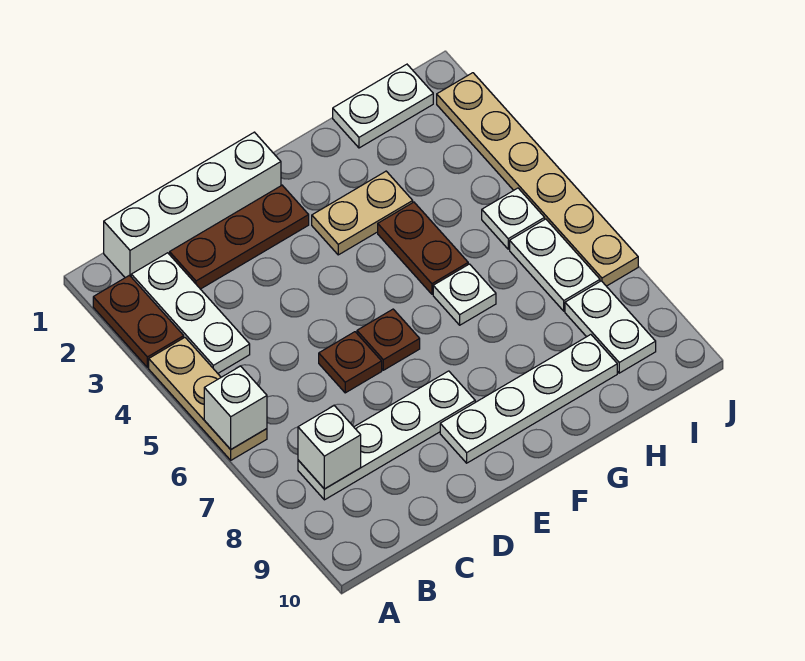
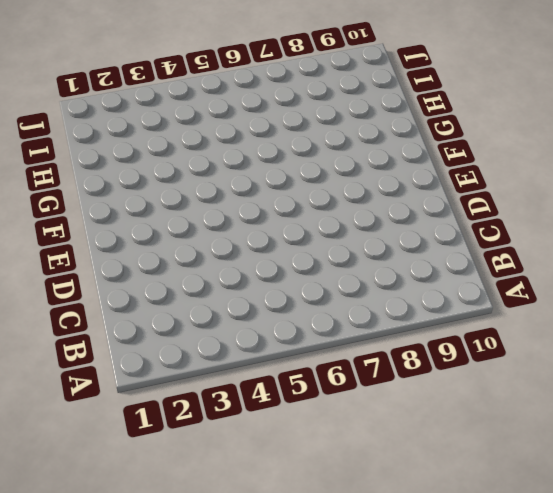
none -> brown 1x2 plate [93,275,184,368]
none -> tan 1x3 plate [149,337,267,460]
none -> white 1x4 brick [104,132,281,278]

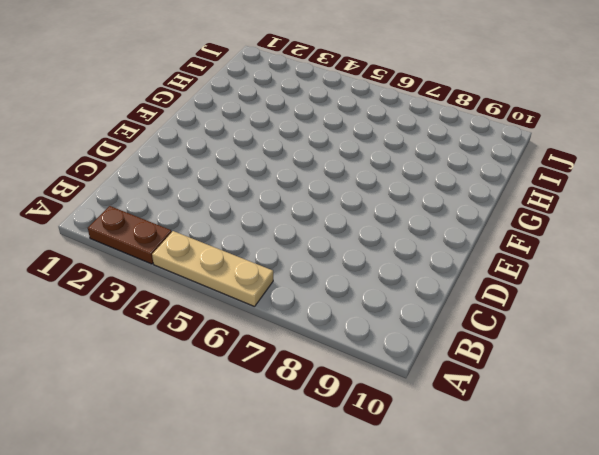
none -> white 1x4 brick [104,132,281,278]
none -> white 1x3 plate [131,253,250,373]
none -> white 1x4 plate [298,371,475,500]

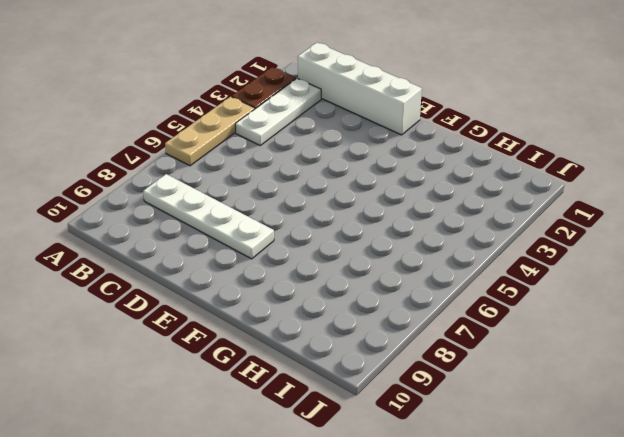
none -> brown 1x3 plate [170,185,309,289]
none -> brown 1x1 plate [319,332,382,393]
none -> brown 1x1 plate [357,309,420,370]

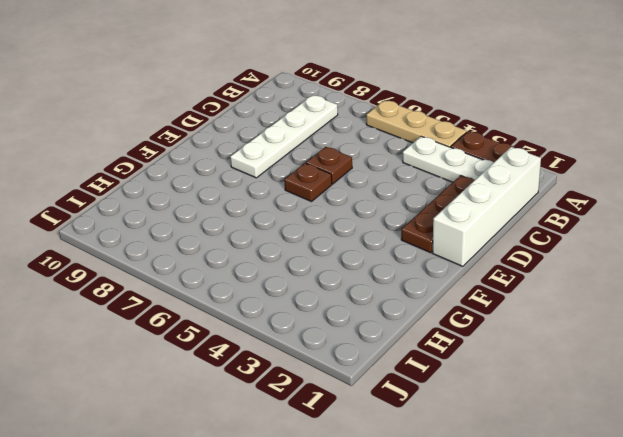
none -> white 1x4 plate [440,335,617,463]
none -> tan 1x2 plate [312,171,413,255]
none -> brown 1x2 plate [378,202,468,294]

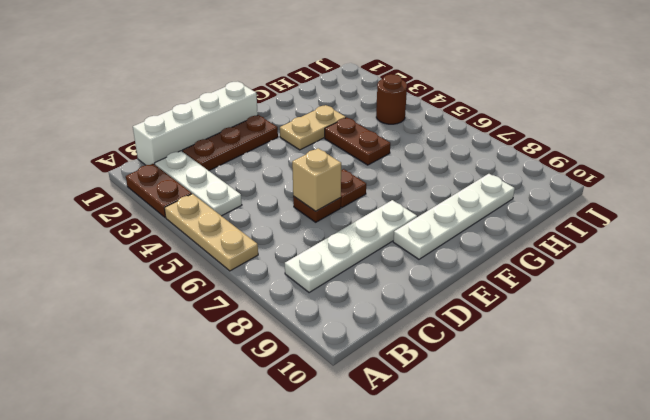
tan 1x1 brick [292,148,341,211] -> none
brown 1x1 round brick [376,74,407,124] -> none
none -> white 1x1 plate [433,264,496,325]
none -> white 1x2 plate [333,64,433,148]
none -> white 1x1 plate [482,188,545,249]

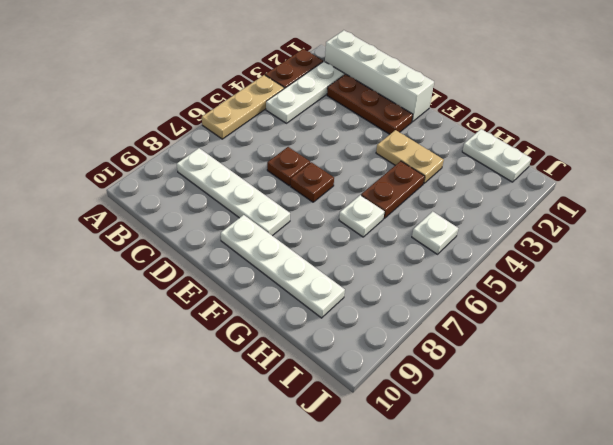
none -> white 1x2 plate [510,219,600,311]
none -> white 1x2 plate [565,281,656,373]
none -> tan 1x6 plate [437,73,638,286]

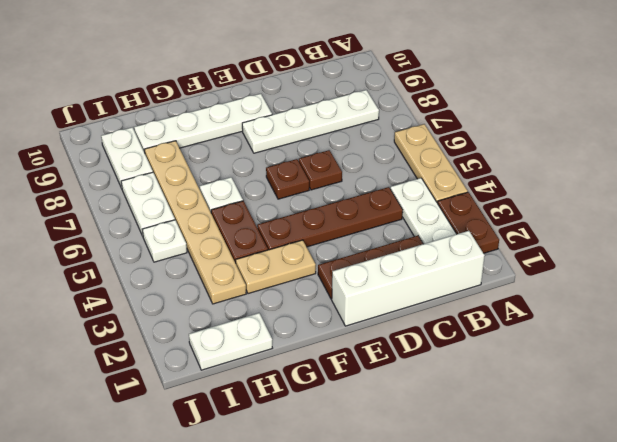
brown 1x4 plate [257,187,403,250] -> none
tan 1x6 plate [144,141,246,304] -> tan 1x6 plate moved to [437,73,638,286]
none -> white 1x1 brick [204,366,267,449]
none -> white 1x1 brick [298,406,361,489]

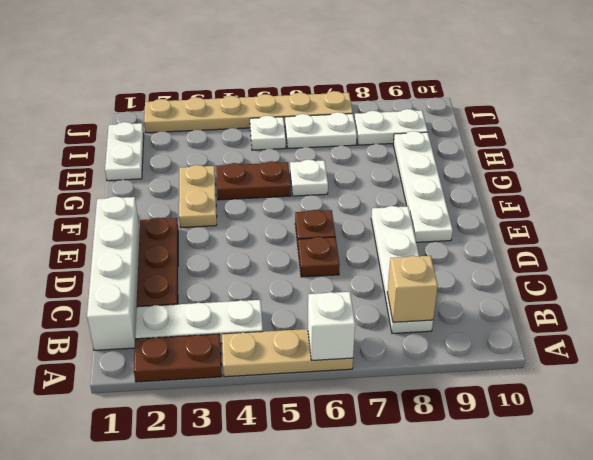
tan 1x1 brick [387,256,438,322] -> white 1x1 brick [298,406,361,489]

